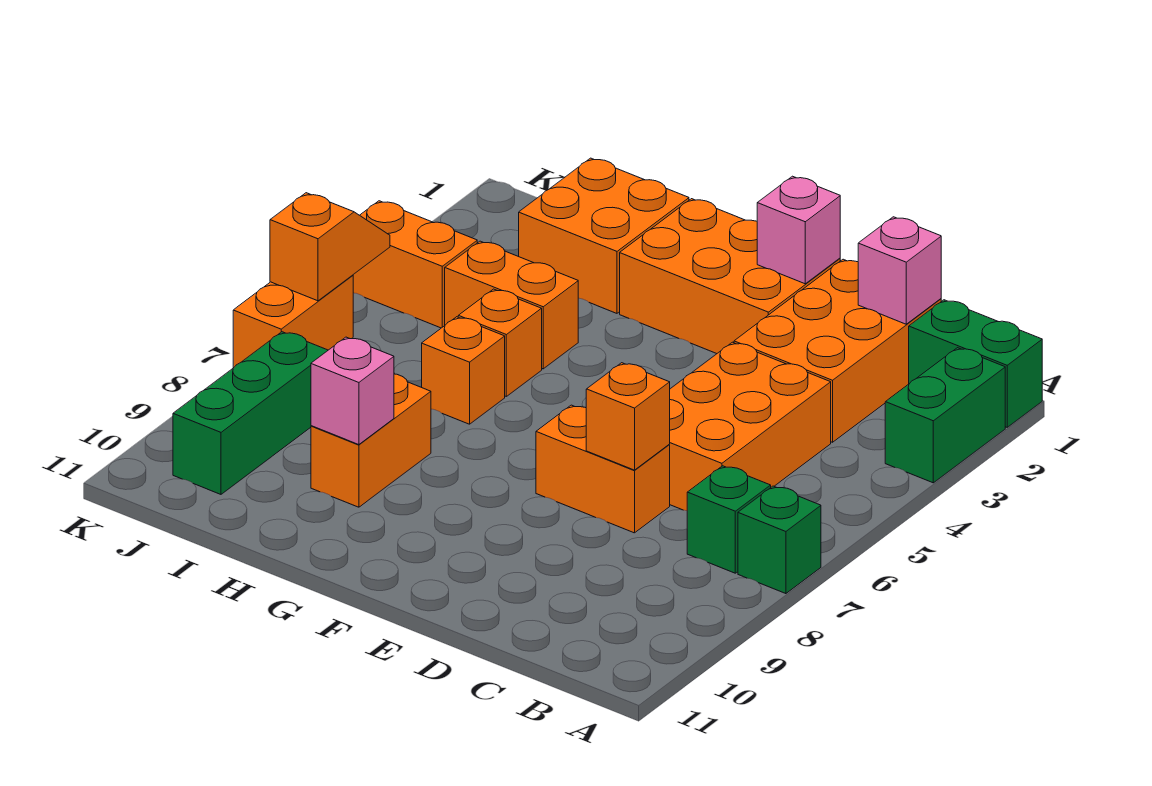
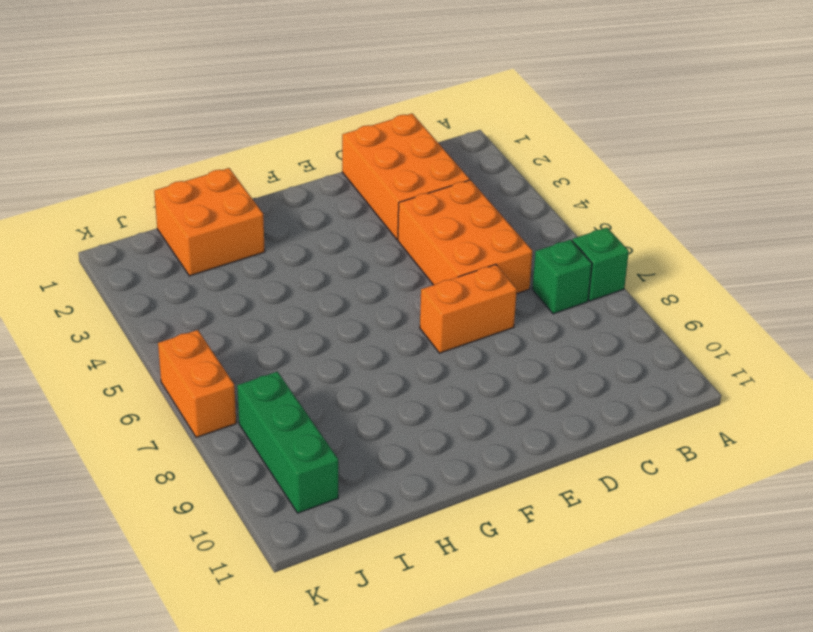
none -> green 1x2 brick [909,300,1042,427]
none -> green 1x2 brick [885,348,1005,483]
none -> orange 2x3 brick [620,199,840,354]

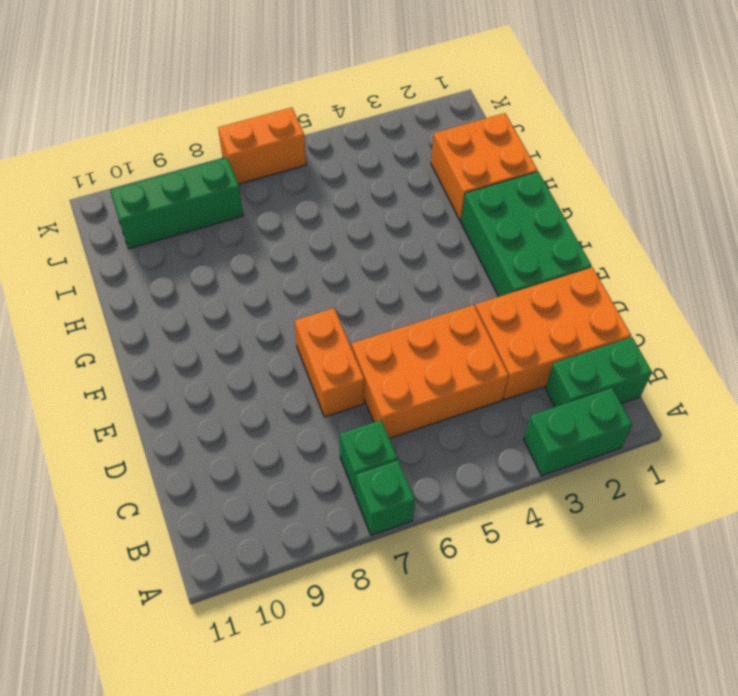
green 1x2 brick [545,337,652,407] -> green 1x2 brick turned to [909,300,1042,427]
green 2x3 brick [461,172,592,297] -> orange 2x3 brick [620,199,840,354]
none -> orange 1x2 brick [445,241,578,369]
none -> orange 1x1 brick [458,289,542,396]
none -> orange 1x1 brick [422,317,505,424]

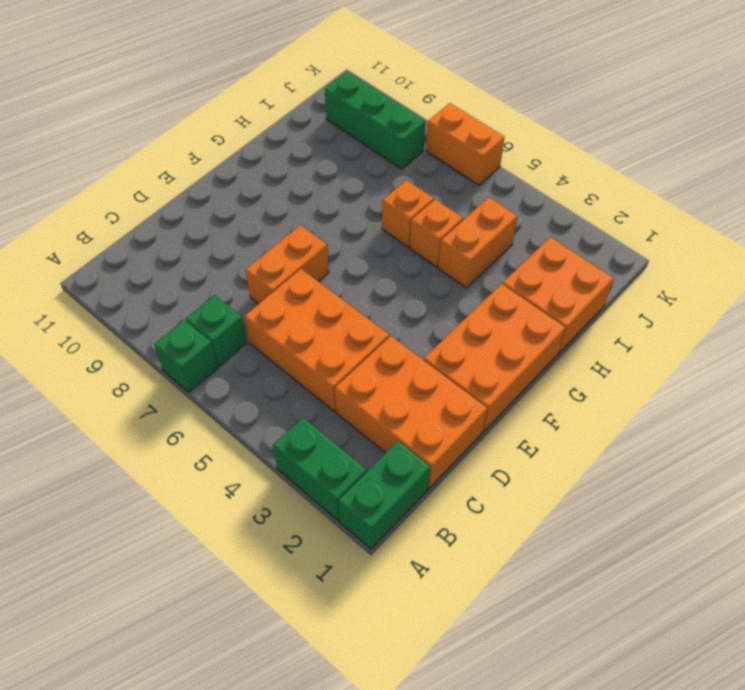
none -> orange 1x2 brick [311,374,431,507]
none -> orange 1x2 brick [353,201,477,328]
none -> pink 1x1 brick [858,217,941,324]

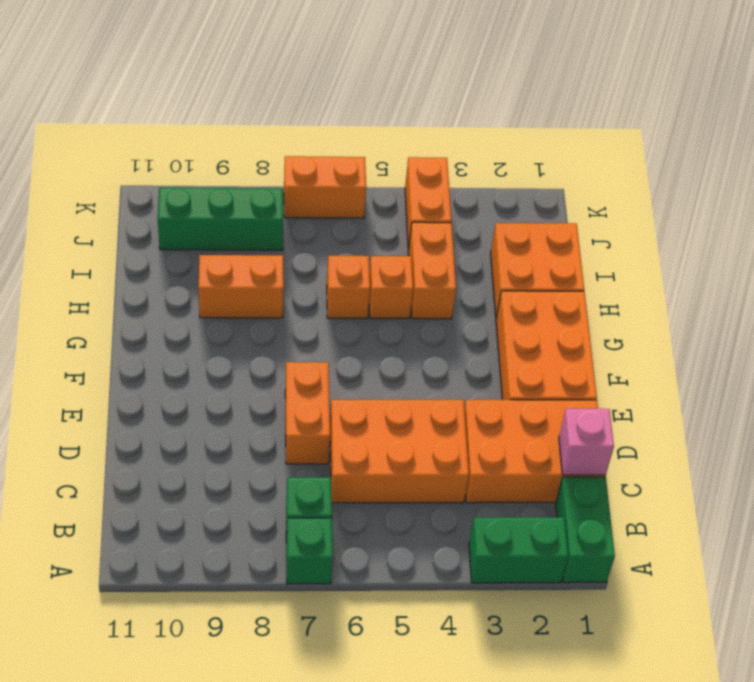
none -> orange 1x1 brick [586,363,670,470]
none -> pink 1x1 brick [757,176,840,284]
none -> pink 1x1 brick [311,337,394,445]

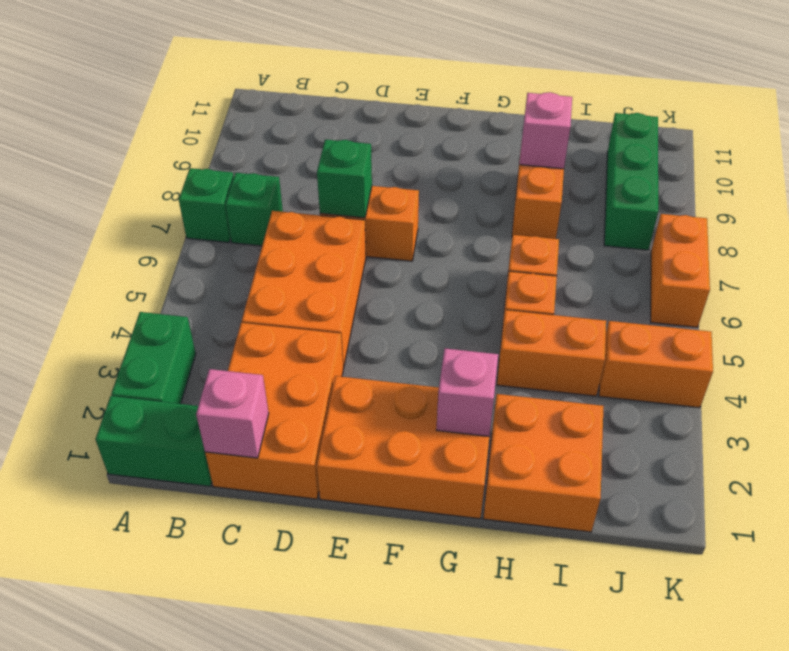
green 1x1 brick [317,139,372,218] -> orange 1x1 brick [586,363,670,470]
pink 1x1 brick [436,348,498,436] -> pink 1x1 brick moved to [757,176,840,284]
none -> orange 1x2 slope [270,193,390,301]

